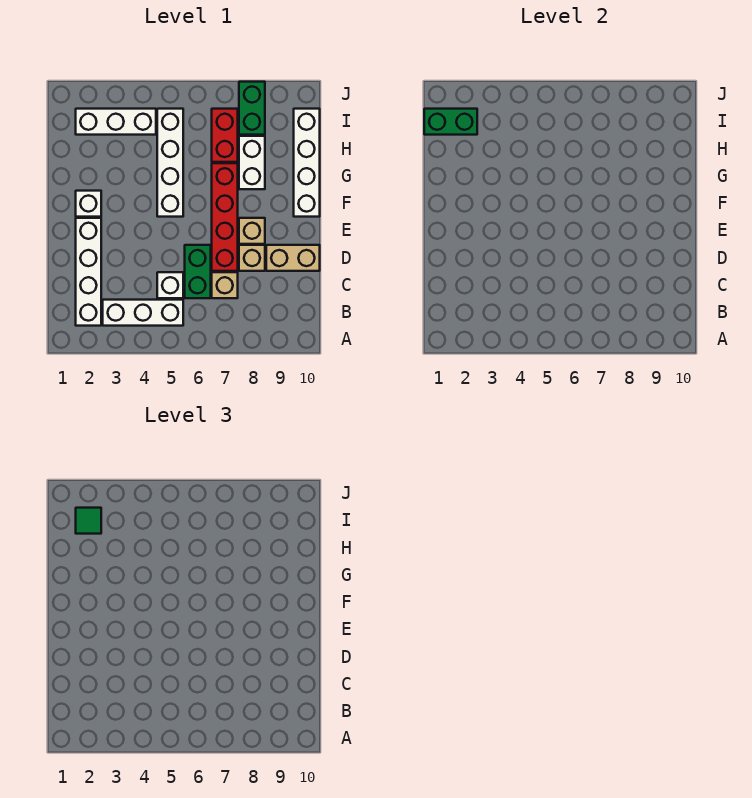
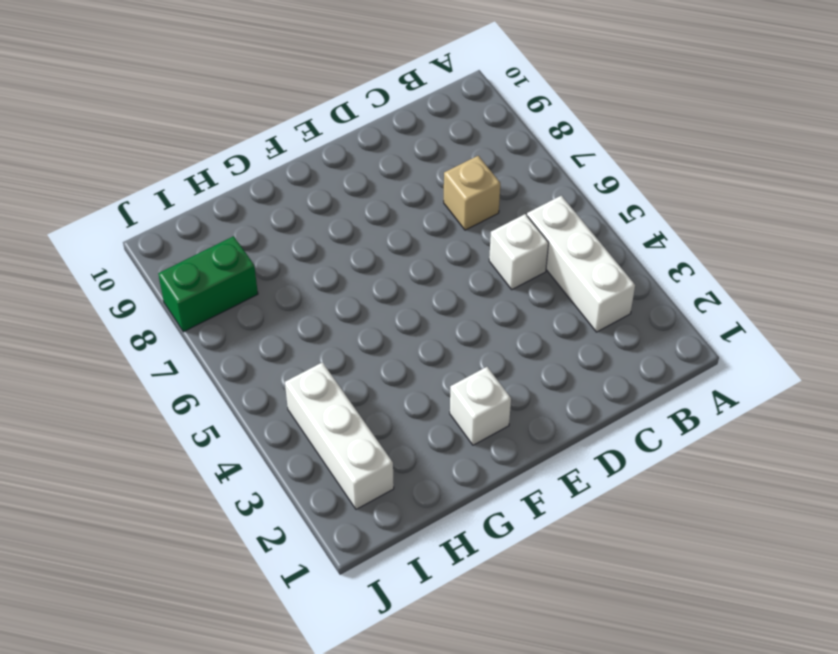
none -> white 1x4 brick [76,218,101,326]
none -> green 1x2 brick [185,245,211,298]
none -> red 1x4 brick [212,163,238,271]

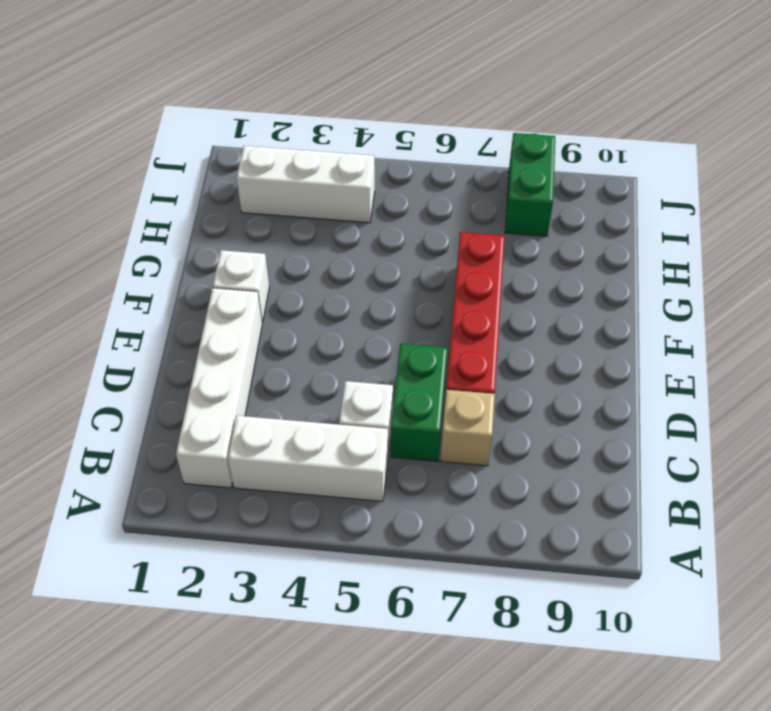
none -> tan 1x1 brick [239,245,265,271]
none -> tan 1x2 brick [266,245,320,271]
none -> tan 1x1 brick [239,218,265,244]

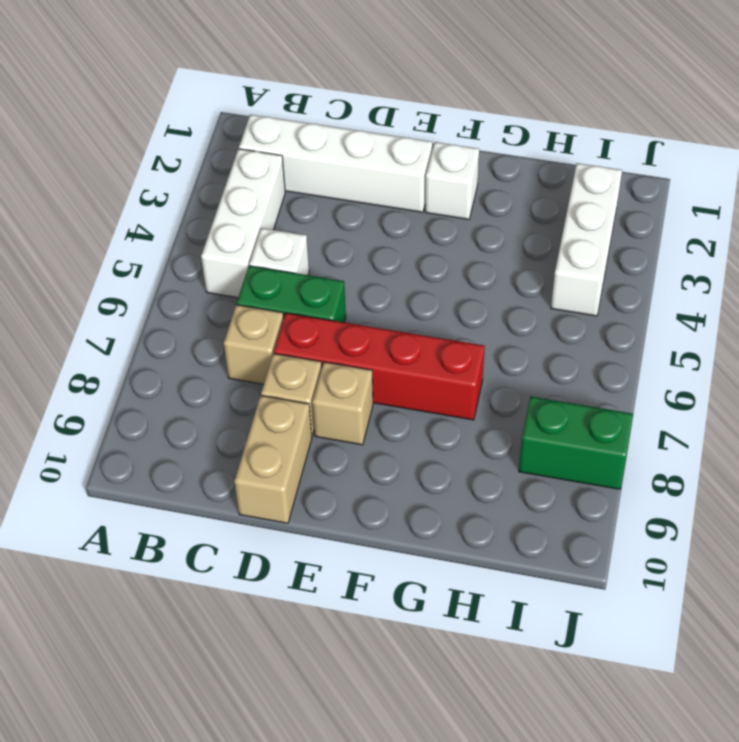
none -> white 1x4 brick [157,109,183,217]
none -> white 1x4 brick [294,109,320,217]
none -> white 1x2 brick [239,136,265,189]

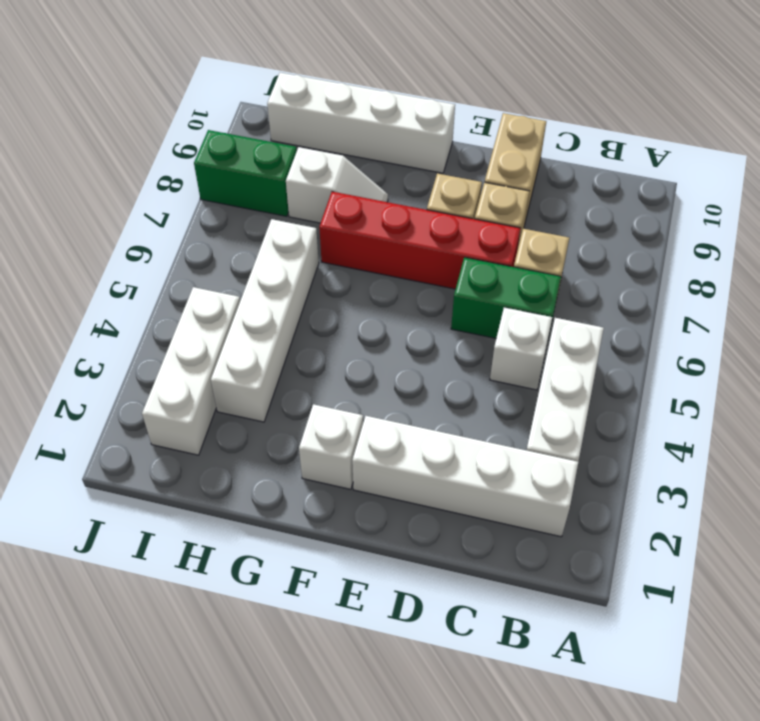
white 1x2 slope [286,147,388,223] -> white 1x2 brick [239,136,265,189]
white 1x4 brick [211,219,319,422] -> white 1x4 brick turned to [157,109,183,217]
none -> red 1x2 brick [212,109,238,162]
none -> green 1x2 brick [424,109,477,135]
none -> green 1x1 tile [76,508,101,534]

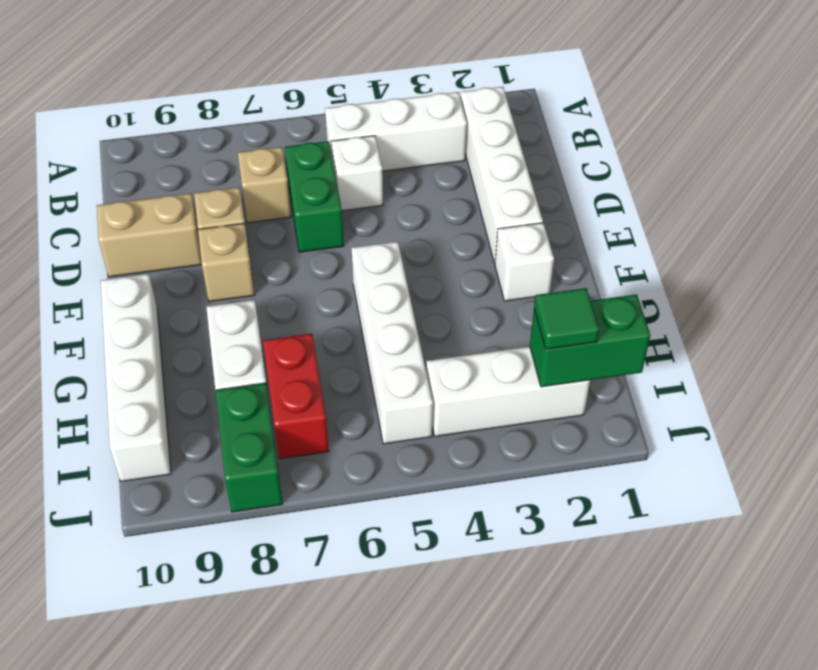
none -> red 1x4 brick [212,163,238,271]

